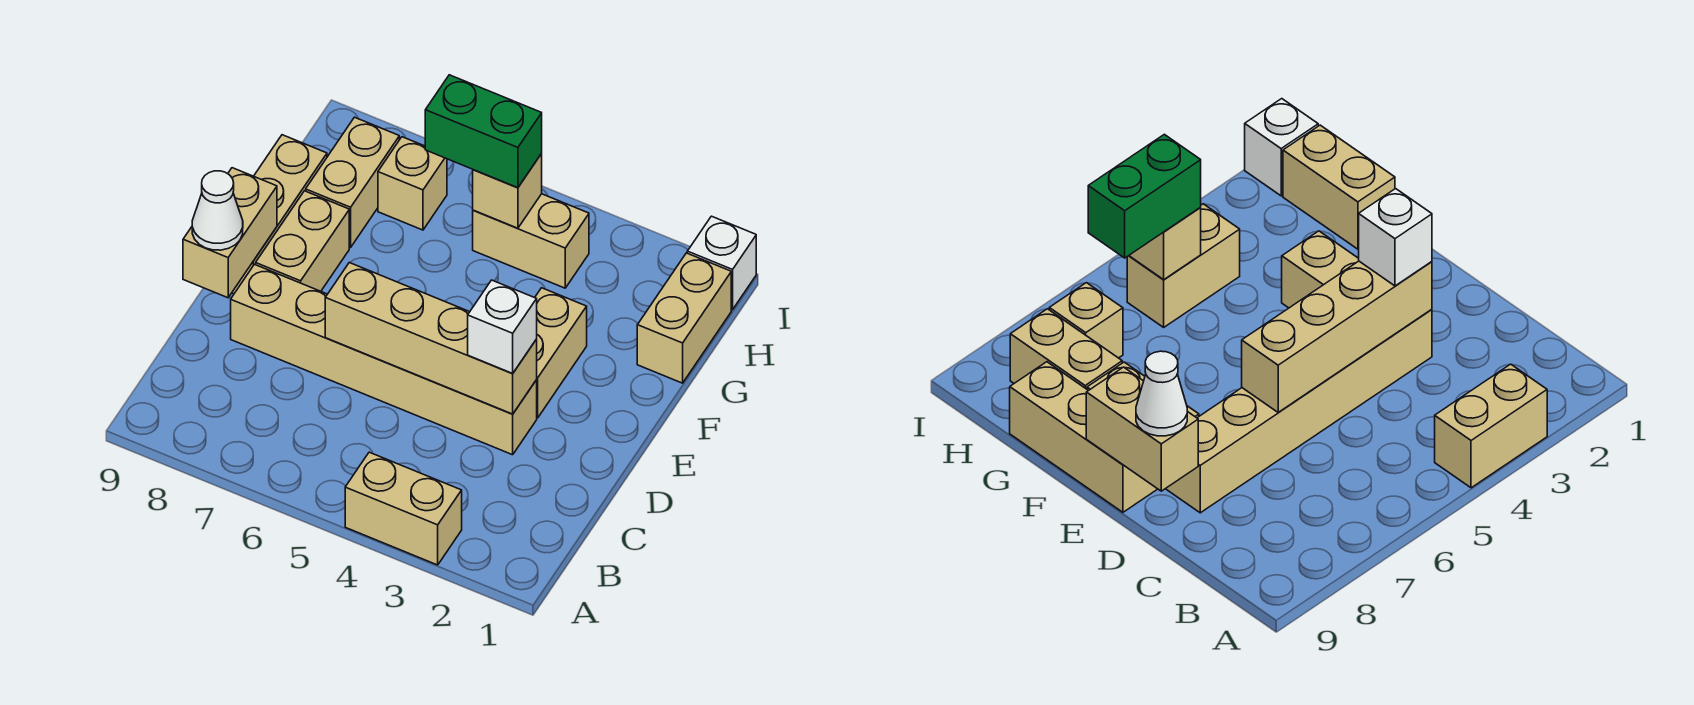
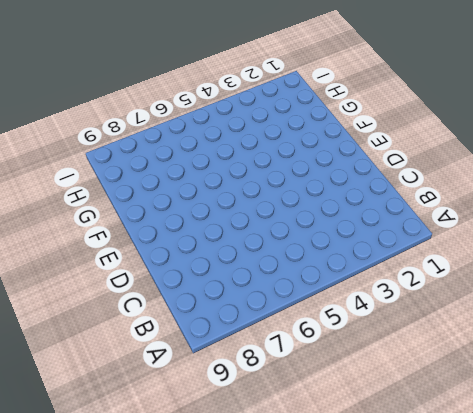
none -> tan 1x2 brick [345,452,462,565]
none -> tan 1x6 brick [231,264,537,455]
none -> tan 1x2 brick [535,288,587,418]

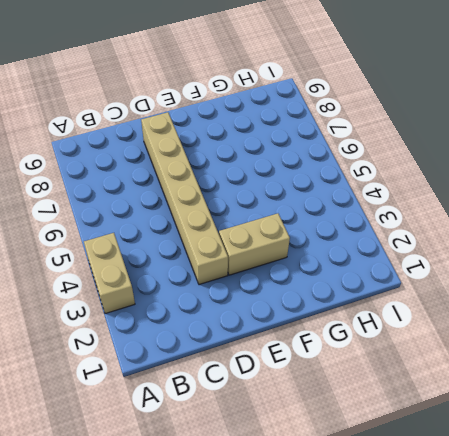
none -> tan 1x2 brick [256,191,349,291]
none -> tan 1x3 brick [232,135,327,294]
none -> tan 1x2 brick [637,253,731,383]

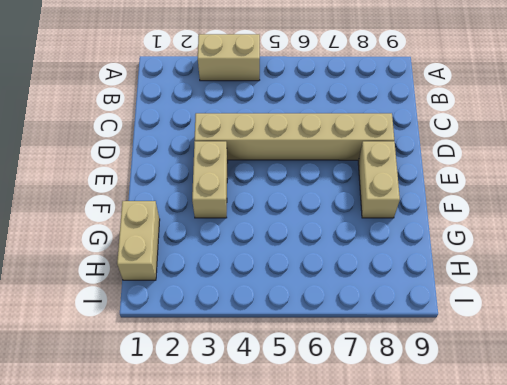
none -> tan 1x3 brick [232,135,327,294]
none -> tan 1x2 brick [306,117,399,247]
none -> tan 1x2 brick [473,194,589,288]

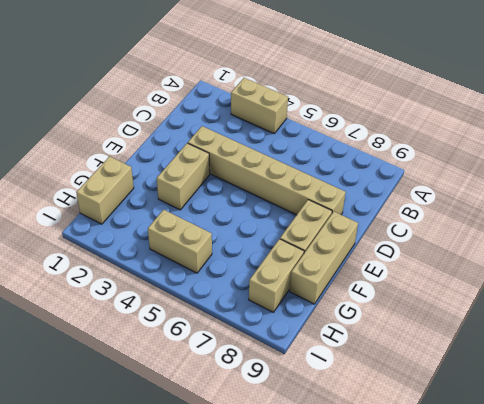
none -> tan 1x1 brick [378,137,447,230]
none -> white 1x1 brick [687,216,756,310]
none -> tan 1x4 brick [325,263,537,414]

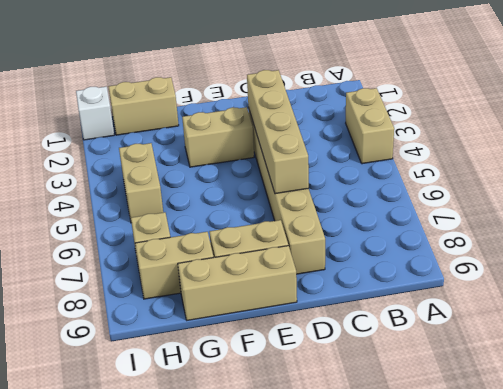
none -> tan 1x2 brick [183,168,277,298]
none -> tan 1x1 brick [473,153,542,228]
none -> white 1x1 brick [468,280,537,374]

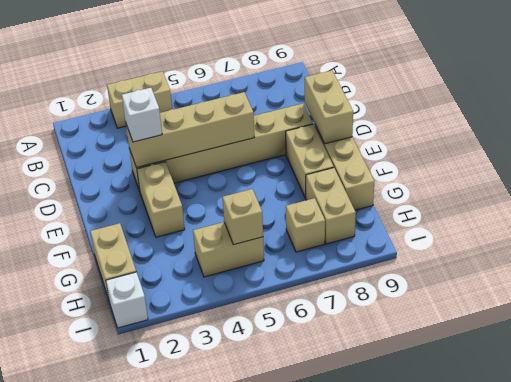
none -> white 1x1 cone [192,171,243,250]
none -> green 1x2 brick [425,75,542,188]

